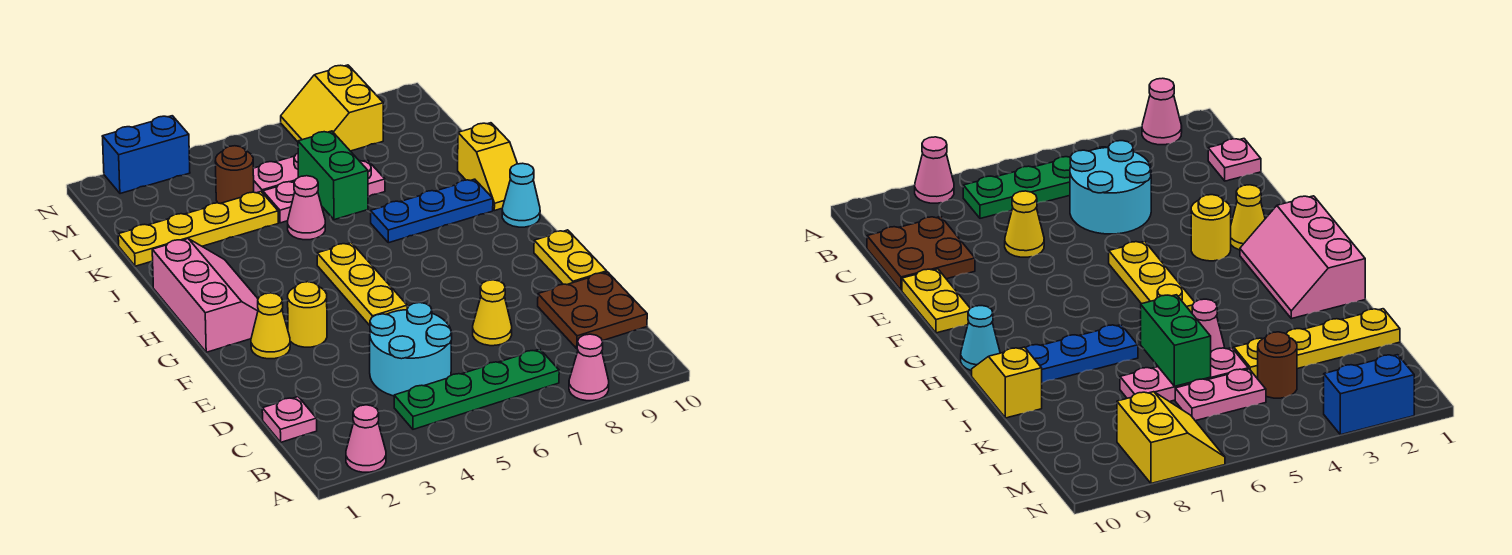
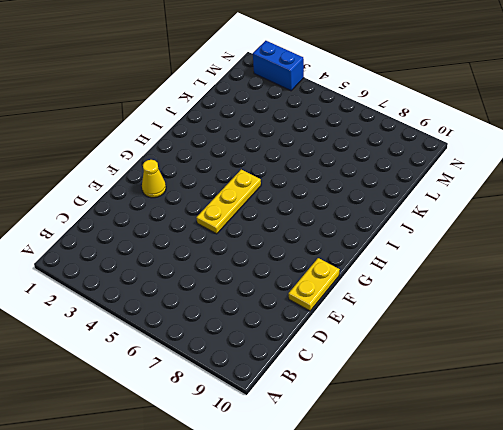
none -> pink 1x1 cone [346,405,386,472]
none -> pink 1x1 cone [569,334,609,401]
none -> green 1x4 plate [394,349,559,429]

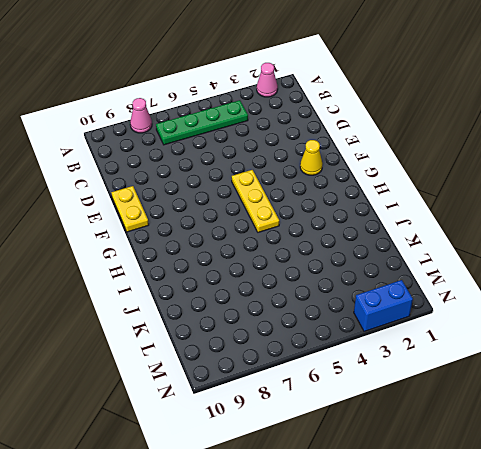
none -> pink 1x1 plate [262,397,317,442]
none -> cyan 2x2 round brick [370,303,452,396]
none -> brown 2x2 plate [538,272,647,348]

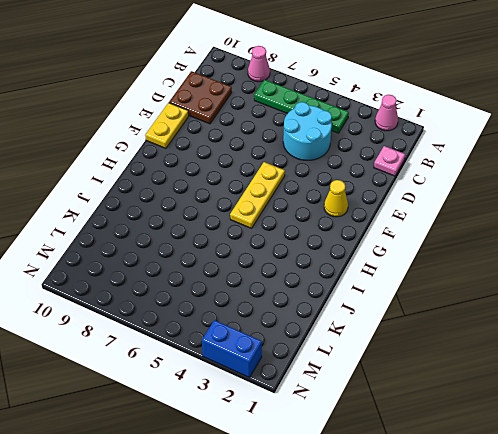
none -> yellow 1x1 cone [473,280,512,346]
none -> yellow 1x1 round brick [288,282,327,347]
none -> pink 2x3 slope [152,239,258,352]

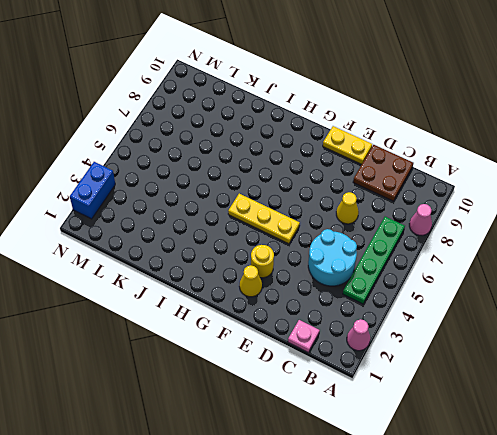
none -> pink 2x3 slope [152,239,258,352]
none -> cyan 1x1 cone [502,163,540,227]
none -> blue 1x3 plate [371,179,493,243]

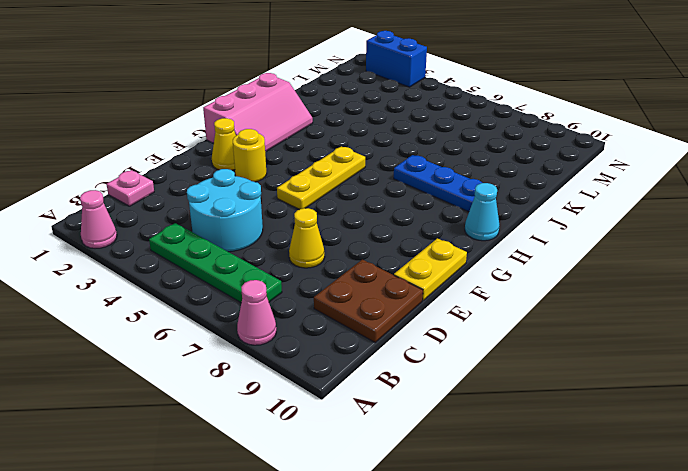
none -> yellow 1x2 slope [458,123,517,211]
none -> pink 1x1 cone [288,176,325,240]
none -> yellow 1x4 plate [118,192,278,266]

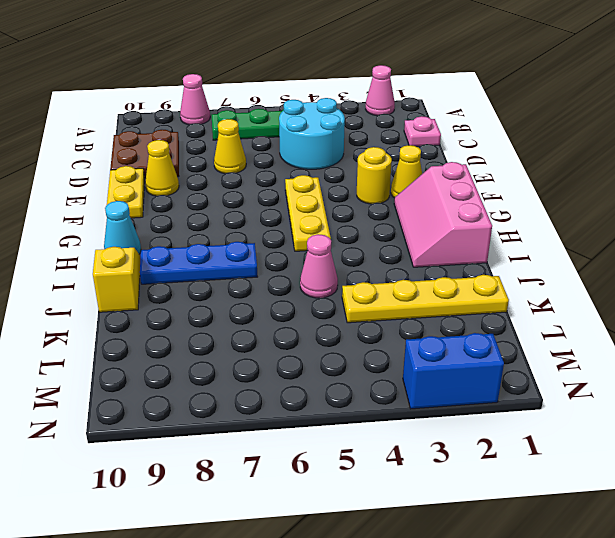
yellow 1x1 cone [145,140,179,196] -> none
none -> pink 1x3 plate [263,160,385,223]
none -> brown 1x1 round brick [215,146,254,204]
none -> pink 1x2 plate [253,153,298,193]

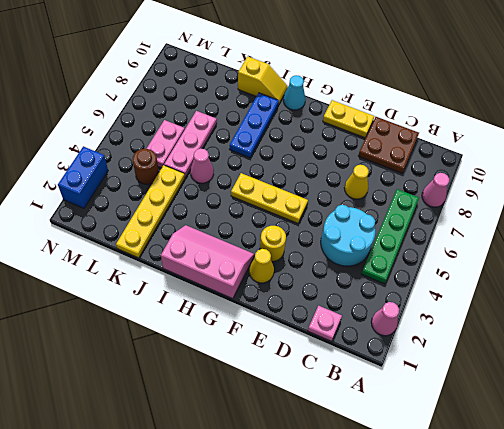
none -> yellow 2x2 slope [281,65,383,151]
none -> green 1x2 brick [298,131,368,220]

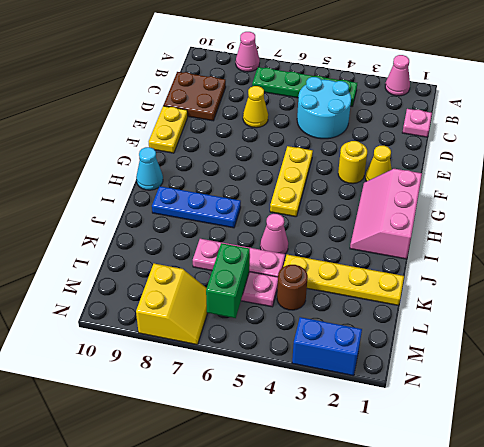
green 1x2 brick [206,243,250,318] -> green 1x2 brick moved to [298,131,368,220]
none -> yellow 1x2 slope [458,123,517,211]

